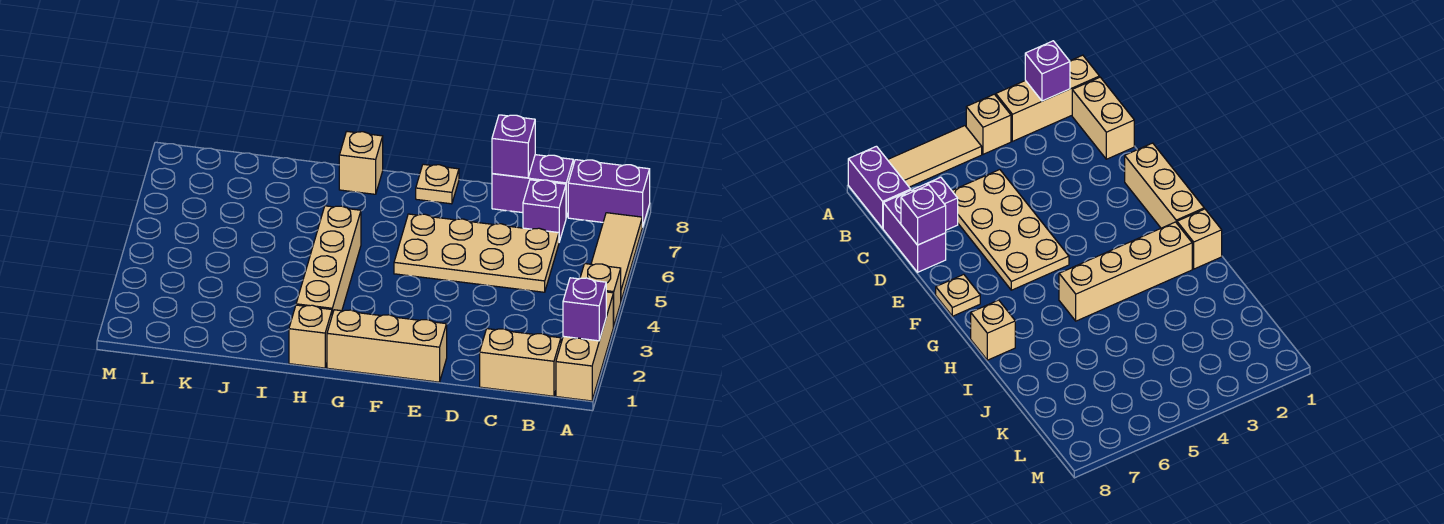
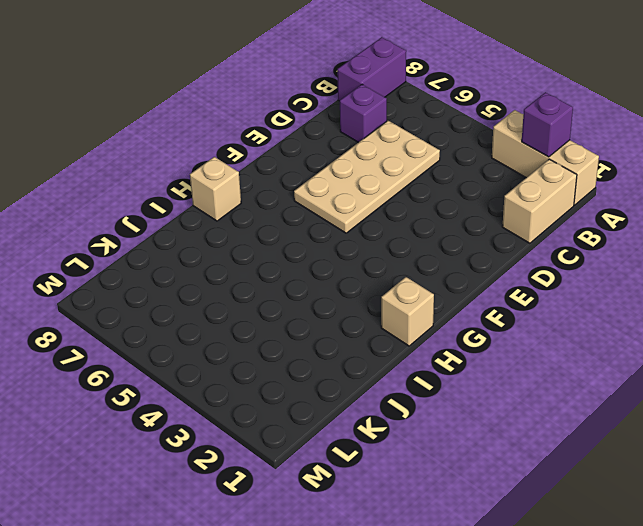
none -> tan 1x1 brick [580,264,621,326]
none -> tan 1x3 tile [591,213,642,300]
none -> purple 1x2 brick [492,155,573,217]

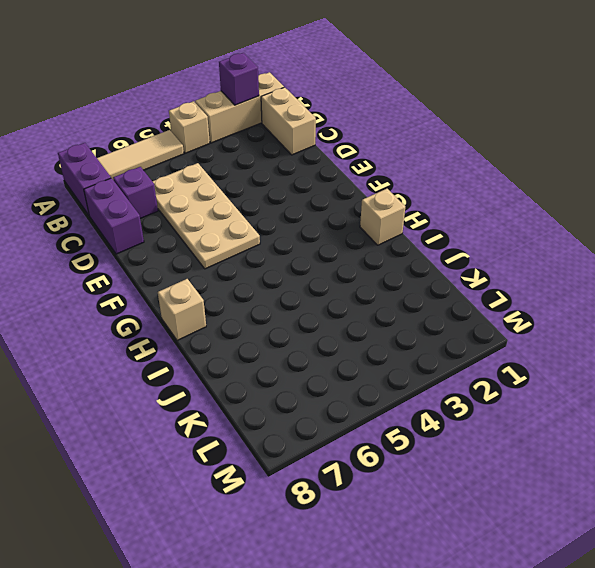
none -> tan 1x3 brick [327,310,447,382]
none -> tan 1x1 plate [416,164,459,204]
none -> tan 1x4 brick [296,206,361,314]

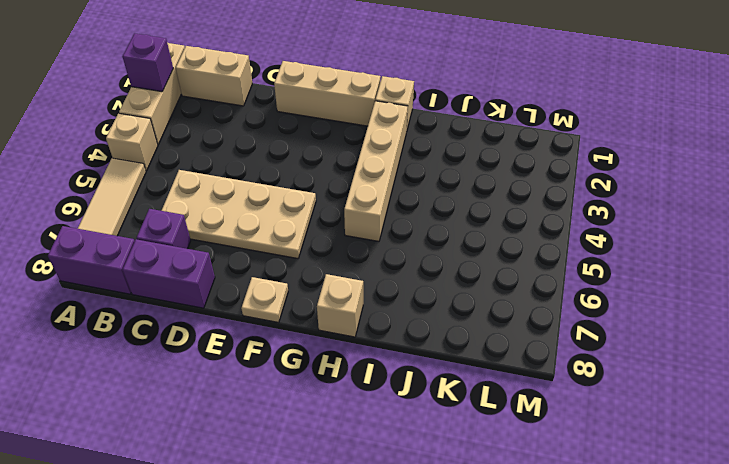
none -> purple 1x1 brick [492,115,535,178]

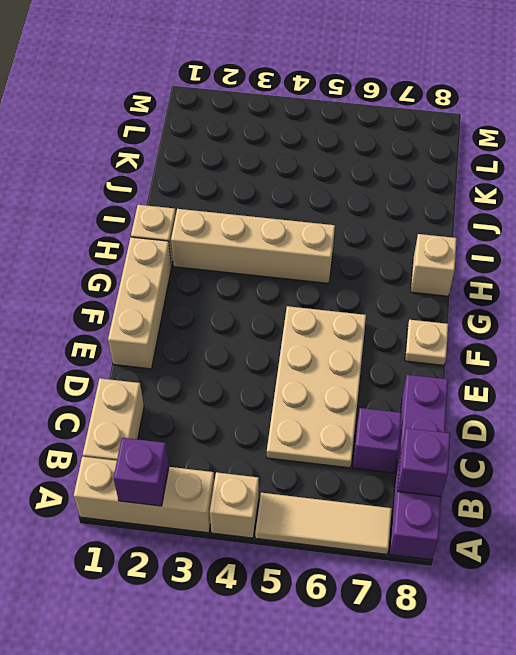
purple 1x1 brick [398,428,450,497] -> purple 1x1 brick moved to [492,115,535,178]

